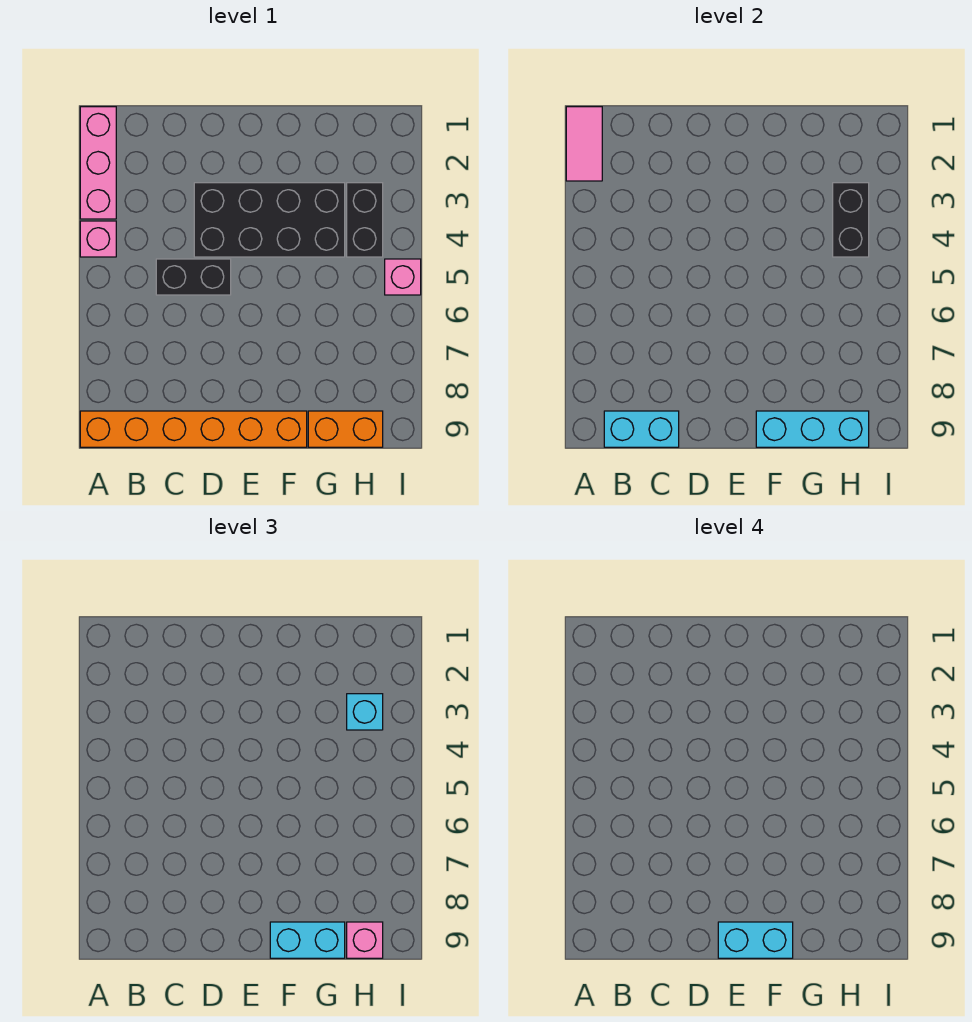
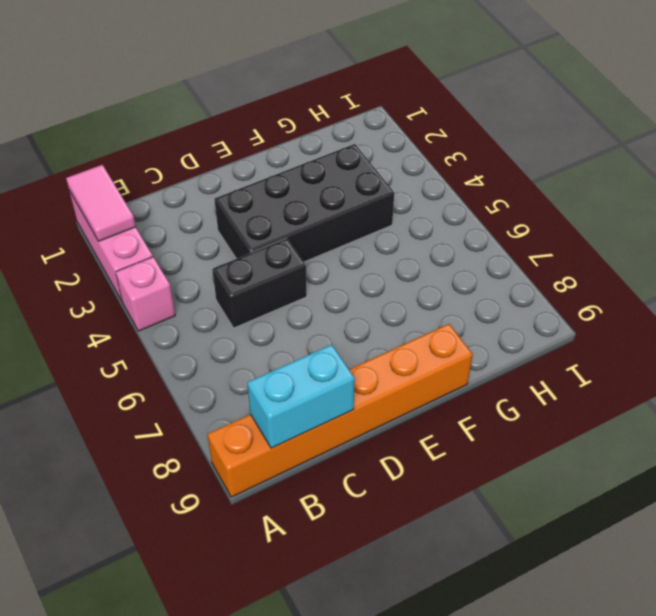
none -> orange 1x2 brick [308,411,383,447]
none -> black 1x2 brick [347,183,383,257]
none -> pink 1x1 brick [385,259,421,295]

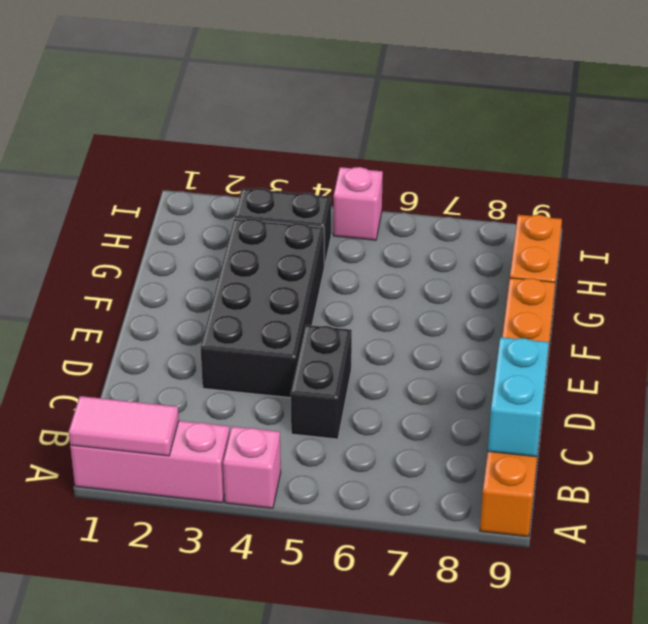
none -> cyan 1x3 brick [756,411,869,447]
none -> black 1x2 brick [833,183,869,257]
none -> cyan 1x2 brick [270,922,345,958]

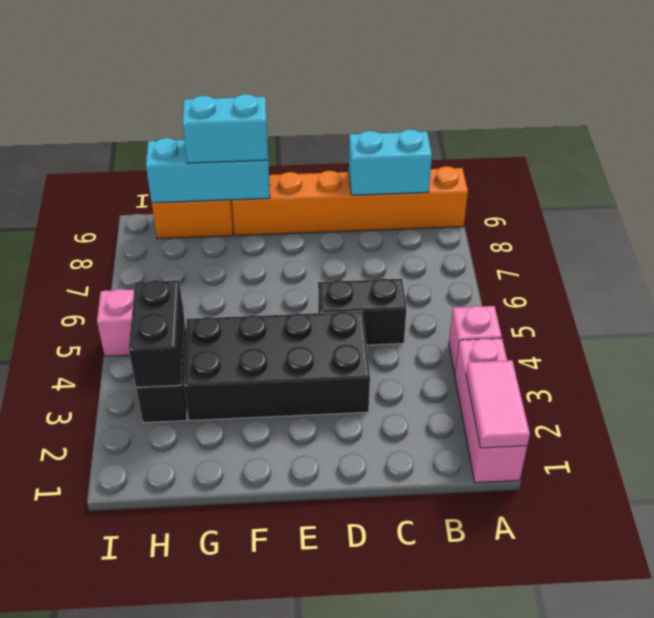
none -> cyan 1x1 brick [347,694,383,730]
none -> pink 1x1 brick [347,922,383,958]
none -> cyan 1x2 brick [718,922,793,958]

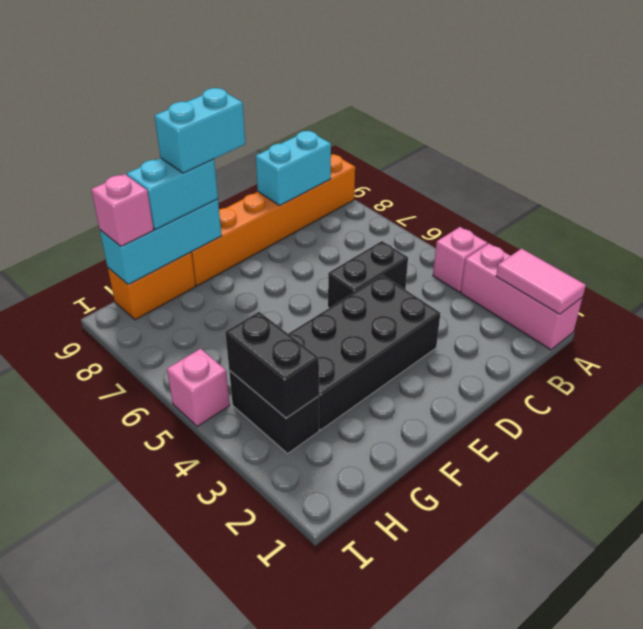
none -> cyan 1x1 brick [347,694,383,730]

